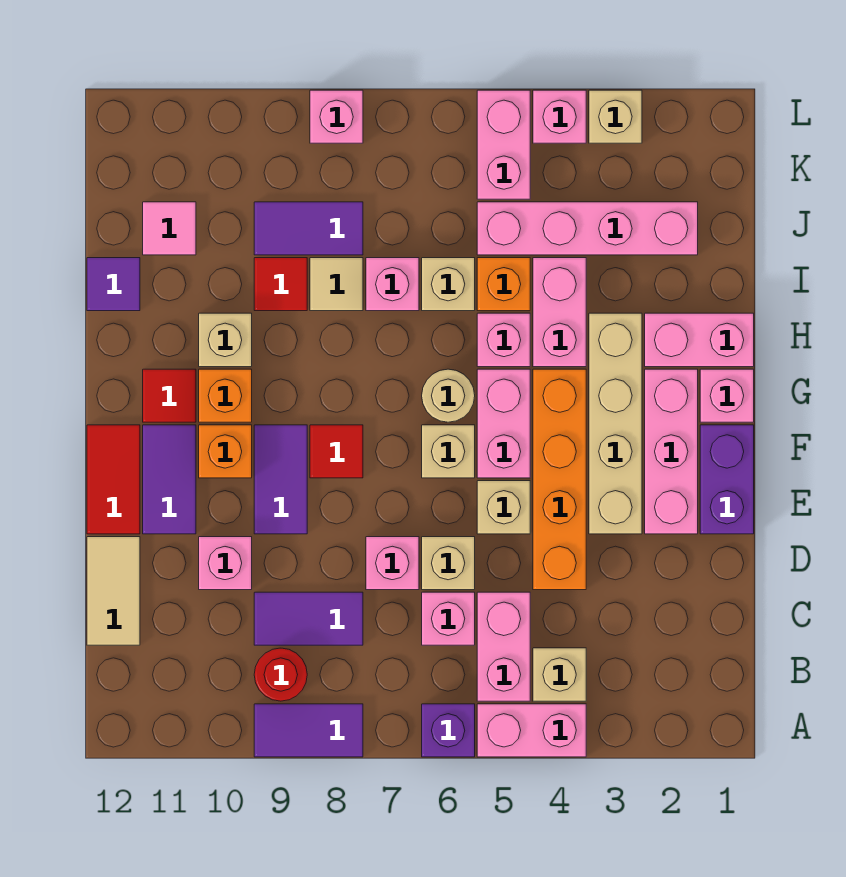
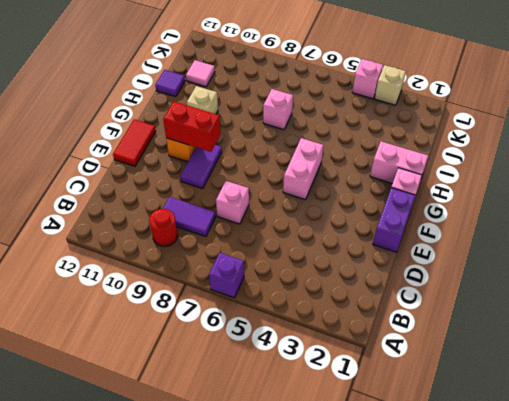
red 1x2 brick [163,101,221,152] -> none
none -> pink 1x2 brick [477,704,586,757]
none -> purple 1x2 tile [254,704,363,757]
none -> tan 1x1 brick [533,648,586,701]
none -> pink 1x2 brick [477,592,530,701]

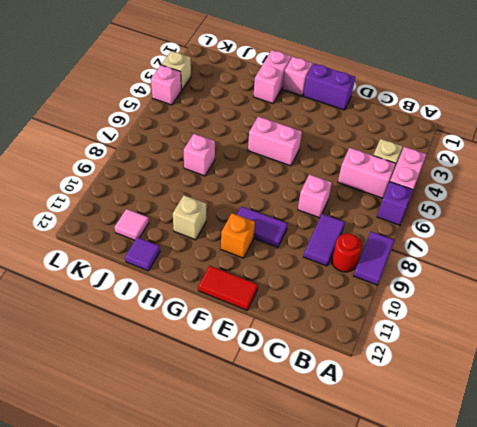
none -> pink 1x1 brick [422,592,475,645]
none -> tan 1x2 tile [87,537,140,645]
none -> orange 1x4 brick [533,369,586,590]
none -> tan 1x1 brick [422,537,475,590]

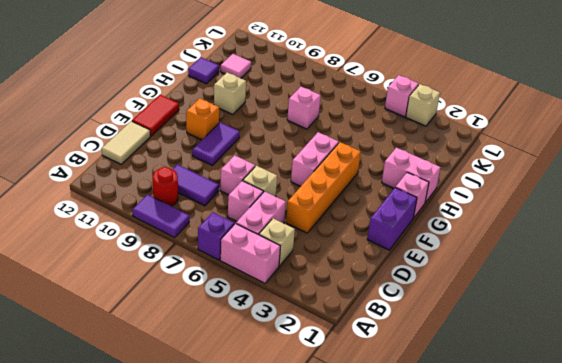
none -> pink 1x1 brick [199,537,252,590]
none -> pink 1x3 brick [645,369,698,534]
none -> tan 1x4 brick [589,313,642,534]
none -> tan 1x1 brick [477,481,530,534]

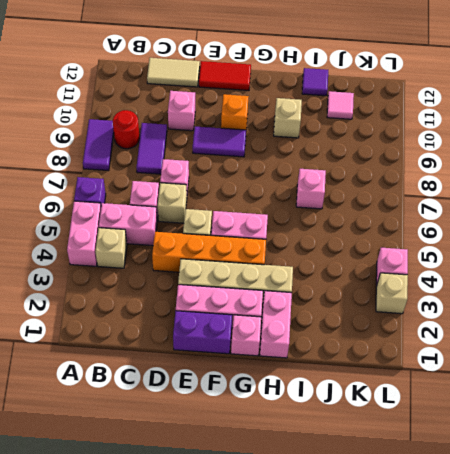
none -> purple 1x2 tile [143,425,196,534]
none -> tan 1x1 brick [422,425,475,478]
none -> red 1x1 tile [310,425,363,478]
none -> tan 1x1 round brick [422,369,475,422]

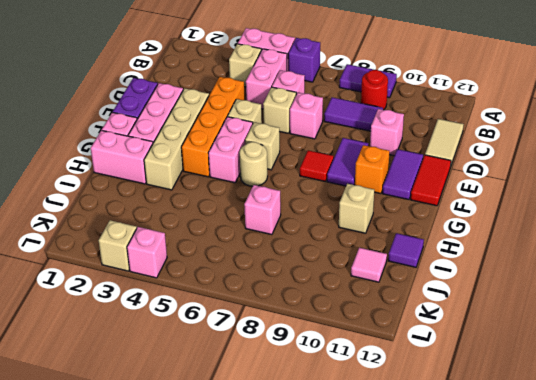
none -> orange 1x1 brick [199,369,252,422]
none -> red 1x1 tile [143,369,196,422]
none -> pink 1x2 brick [533,258,586,367]
none -> pink 1x1 brick [477,313,530,367]

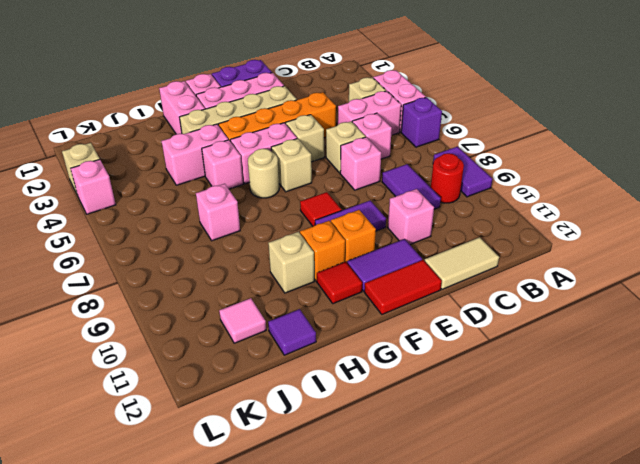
none -> orange 1x1 brick [477,258,530,311]
none -> tan 1x1 brick [422,258,475,311]
none -> tan 1x1 tile [310,258,363,311]
none -> red 1x1 tile [254,258,307,311]

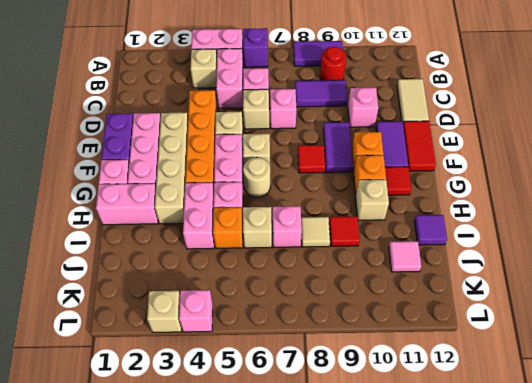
none -> pink 1x4 brick [477,202,698,255]
none -> purple 1x2 tile [254,202,363,255]
none -> pink 1x2 brick [477,90,530,199]
none -> pink 1x1 brick [310,90,363,143]

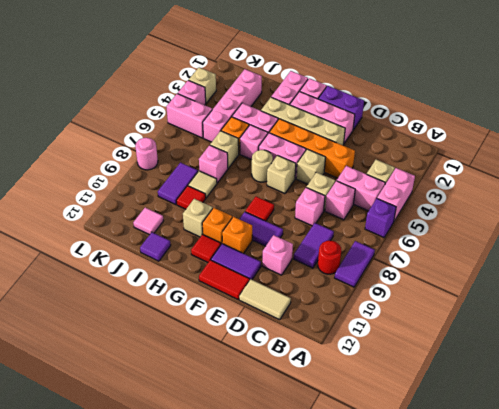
pink 1x1 round brick [135,138,158,170] -> pink 1x1 brick [310,90,363,143]

